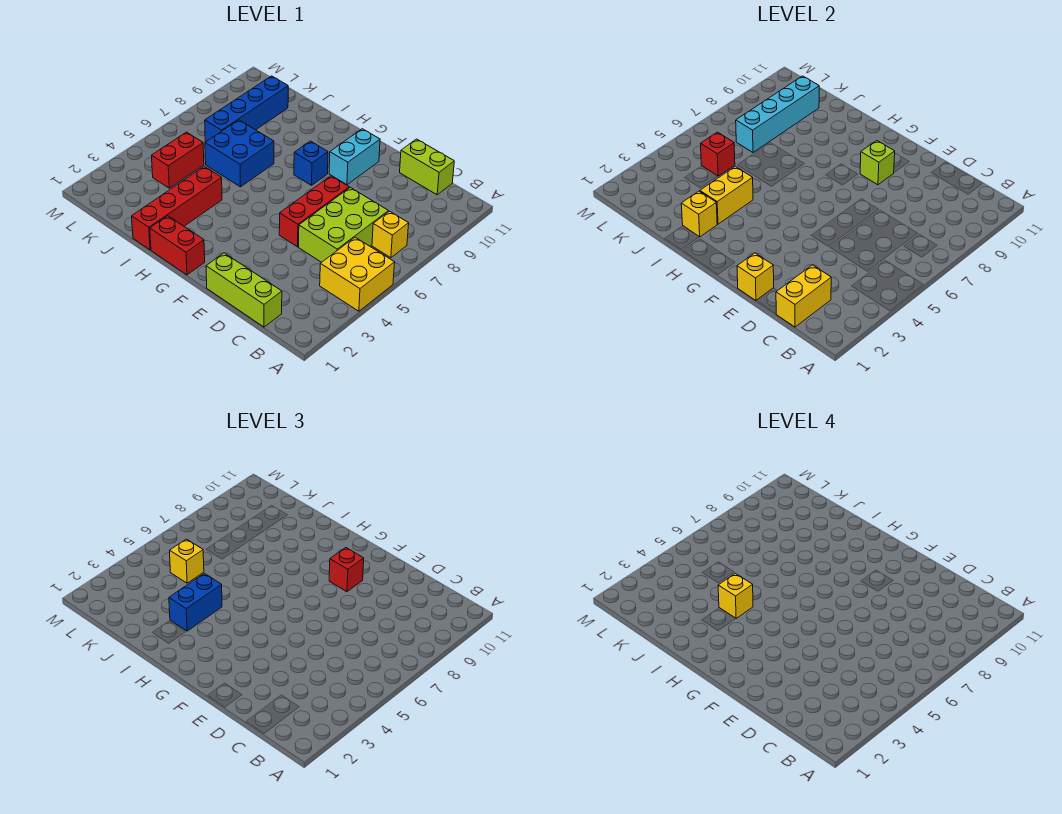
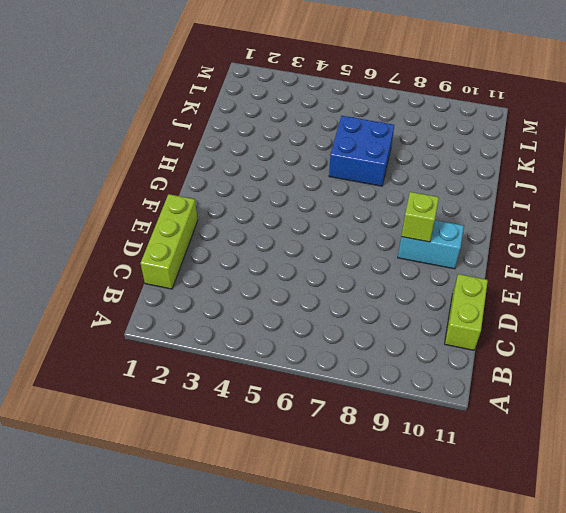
none -> yellow 2x2 brick [320,237,395,311]
none -> yellow 1x1 brick [372,211,409,258]
none -> lime 2x3 brick [299,187,389,262]

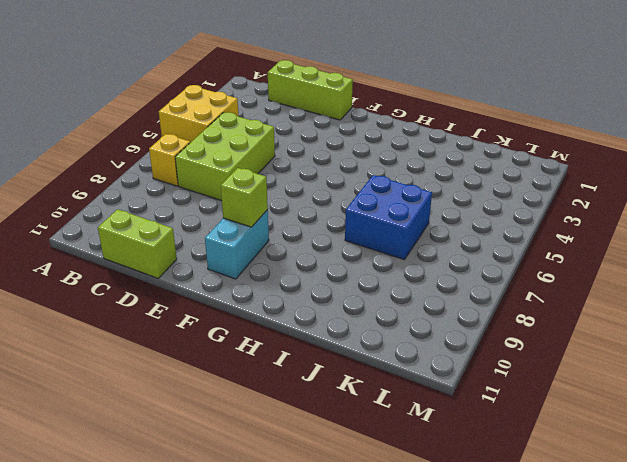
none -> red 1x3 brick [279,176,349,247]
none -> red 1x2 brick [150,216,205,275]
none -> blue 1x1 brick [294,141,328,185]

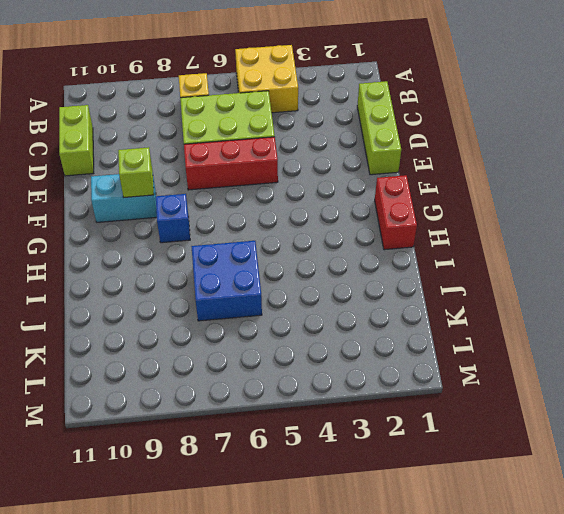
none -> red 1x4 brick [132,166,222,250]
none -> red 1x2 brick [151,132,204,188]
none -> blue 1x4 brick [205,76,288,142]

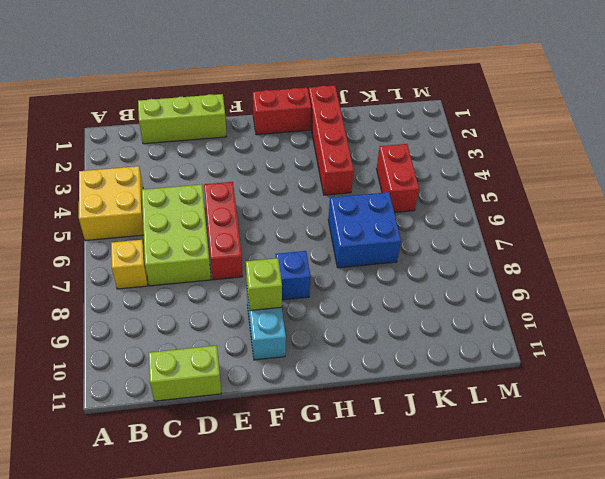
none -> blue 1x4 brick [205,76,288,142]
none -> yellow 1x2 brick [776,265,831,327]
none -> yellow 1x1 brick [737,253,774,301]

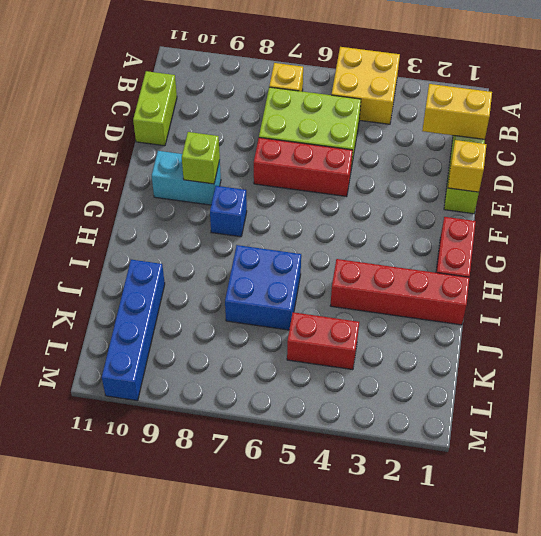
blue 1x4 brick [102,260,165,401] -> blue 1x4 brick turned to [205,76,288,142]
none -> yellow 1x1 brick [681,191,717,237]
none -> yellow 1x2 brick [700,166,753,224]
none -> red 1x1 brick [701,132,735,176]

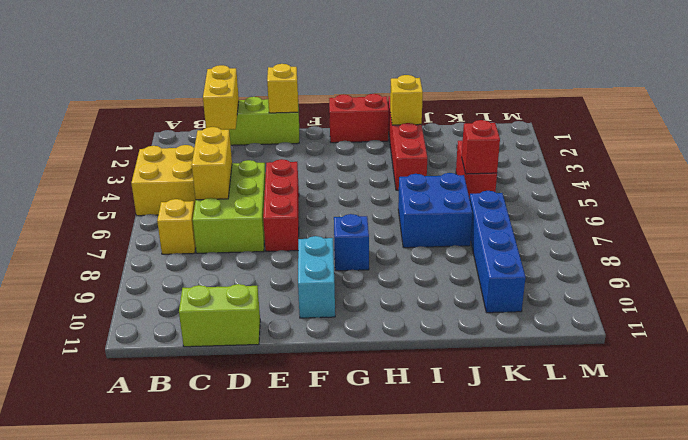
yellow 1x2 brick [192,127,232,200] -> yellow 1x2 brick moved to [700,166,753,224]
none -> lime 1x1 brick [860,141,895,185]
none -> cyan 1x4 brick [736,76,819,152]
none -> red 1x1 brick [329,548,364,592]

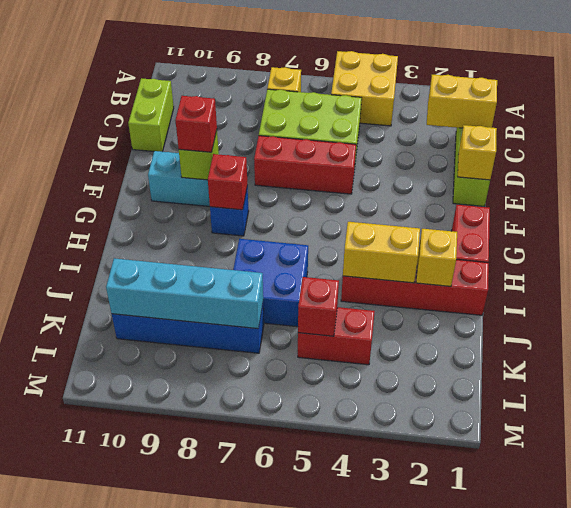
red 1x1 brick [208,154,247,210] -> none
none -> blue 1x2 brick [169,573,222,631]
none -> yellow 1x1 brick [170,539,204,583]
none -> yellow 1x1 brick [718,573,753,618]

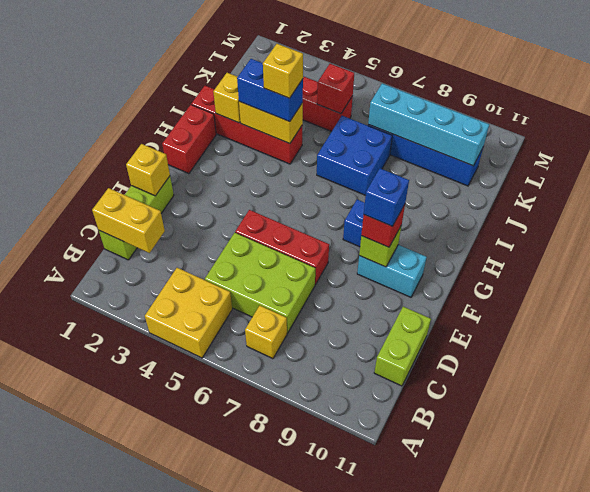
blue 1x1 brick [364,168,409,226] -> none
none -> yellow 1x1 brick [170,539,204,583]

